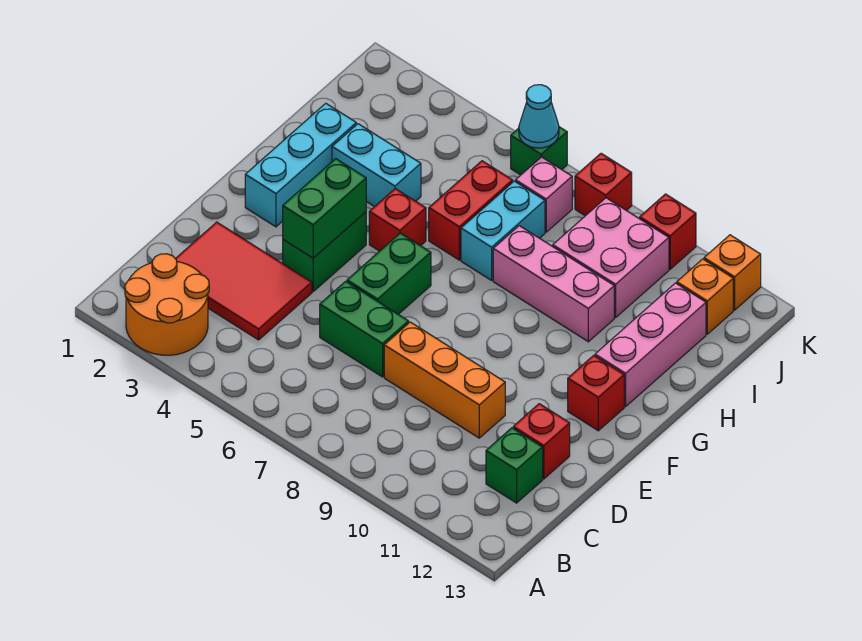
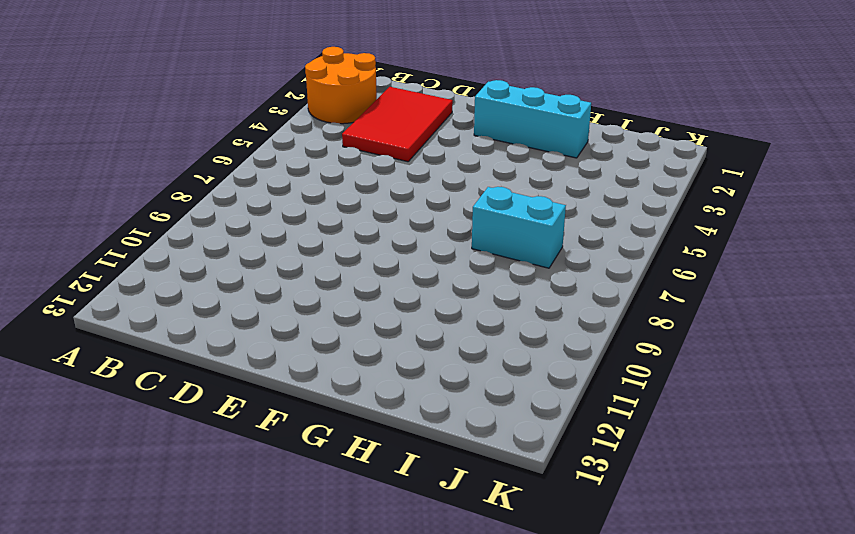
none -> green 1x1 brick [486,428,543,503]
none -> green 1x2 brick [320,281,409,377]
none -> orange 1x3 brick [384,322,505,438]

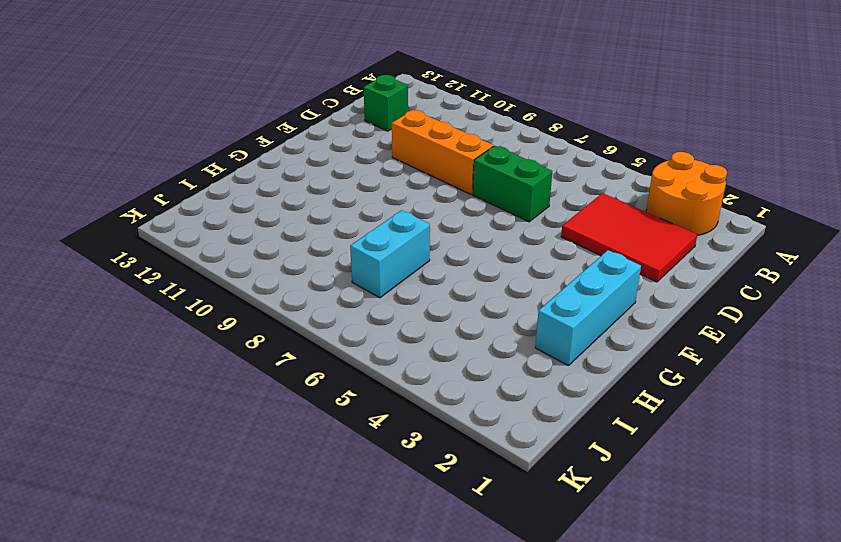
none -> red 1x1 brick [513,404,570,479]
none -> green 1x2 brick [283,212,366,292]
none -> green 1x2 brick [347,233,431,314]

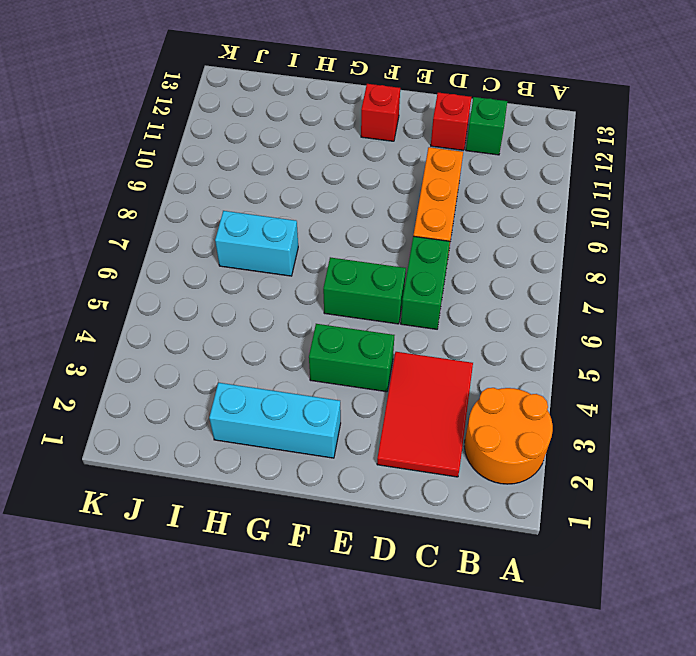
none -> red 1x1 brick [369,189,426,251]
none -> pink 1x3 brick [595,283,706,407]
none -> cyan 1x2 brick [332,124,421,207]

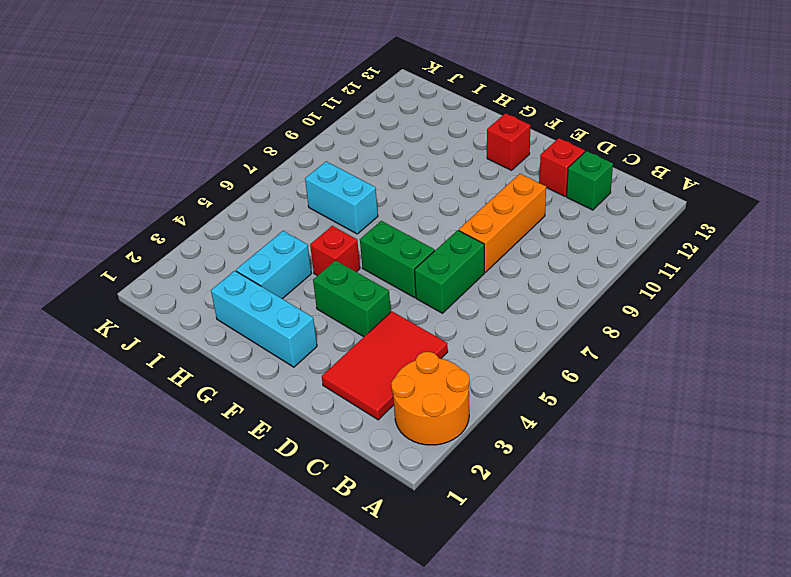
none -> pink 1x3 brick [595,283,706,407]
none -> red 1x2 brick [429,161,513,260]
none -> pink 1x3 brick [493,226,614,342]

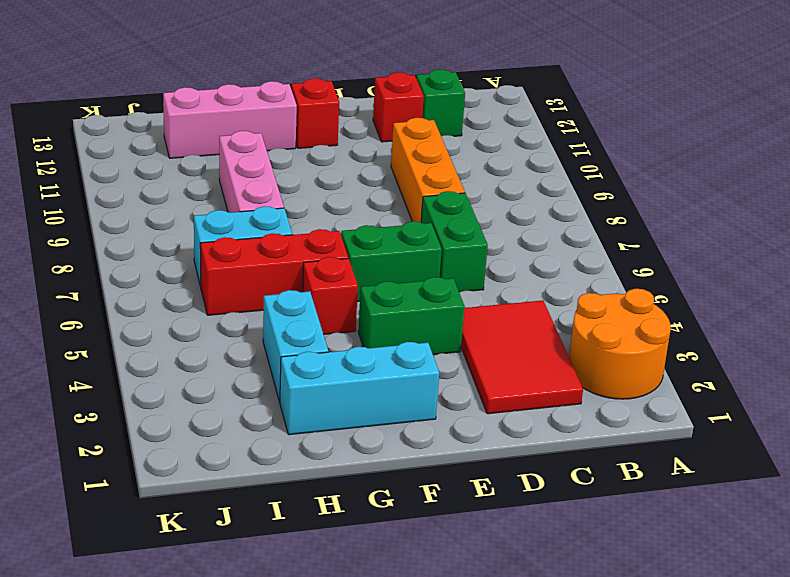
red 1x3 brick [200,229,348,315] -> red 1x2 brick [429,161,513,260]
none -> pink 2x2 brick [553,198,669,317]
none -> pink 1x1 brick [516,157,572,232]
none -> orange 1x1 brick [677,259,733,334]

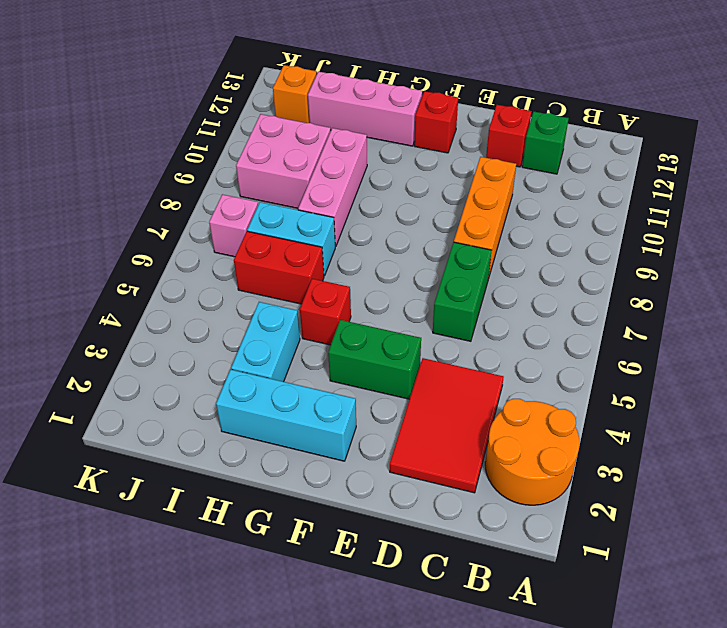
none -> green 1x2 brick [347,233,431,314]
none -> green 1x1 brick [511,127,567,175]
none -> red 1x1 brick [575,153,632,216]

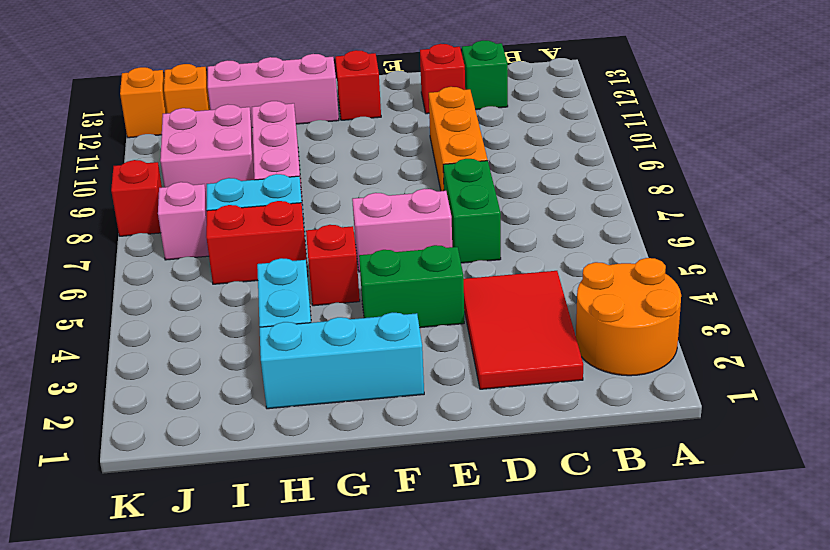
pink 1x2 brick [352,189,452,272] -> green 1x2 brick [347,233,431,314]
none -> green 1x1 brick [511,127,567,175]
none -> red 1x1 brick [640,194,696,269]
none -> green 1x2 brick [283,159,366,258]

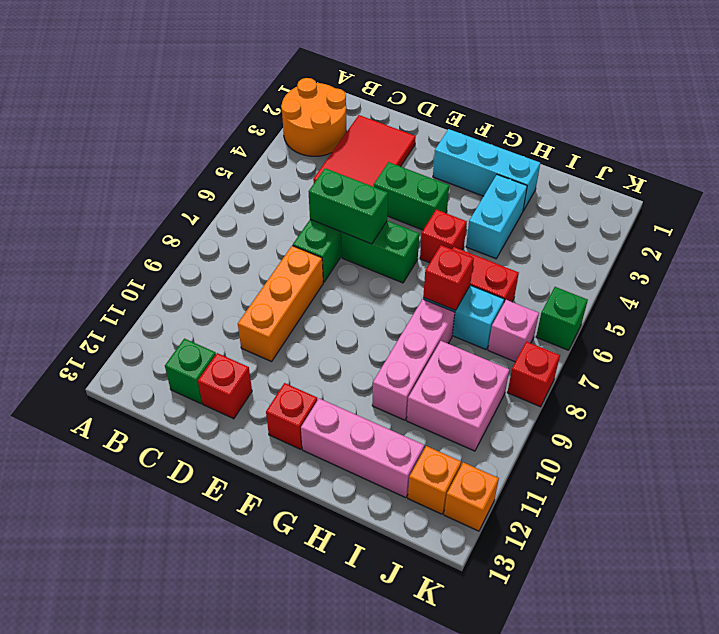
green 1x2 brick [309,168,388,244] -> green 1x2 brick moved to [283,159,366,258]
red 1x1 brick [423,245,474,311] -> red 1x1 brick moved to [640,194,696,269]
none -> cyan 1x1 cone [519,85,559,148]

